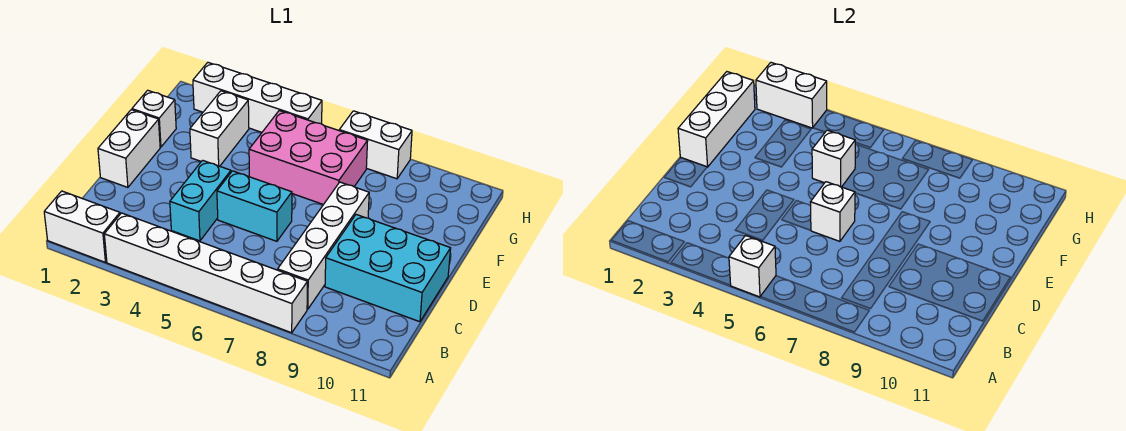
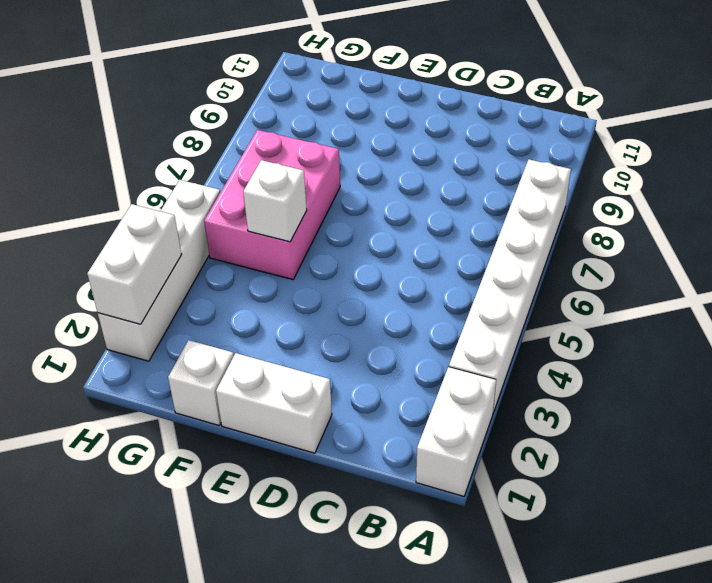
none -> white 1x4 brick [278,182,369,309]
none -> cyan 1x2 brick [170,160,231,241]
none -> cyan 2x3 brick [325,215,451,322]

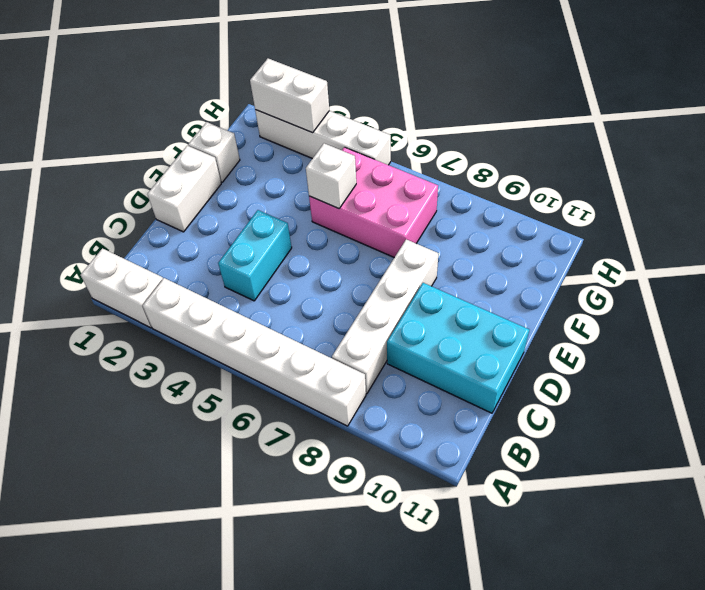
none -> cyan 1x2 brick [217,171,292,241]
none -> white 1x2 brick [190,91,249,166]
none -> white 1x2 brick [339,111,412,179]

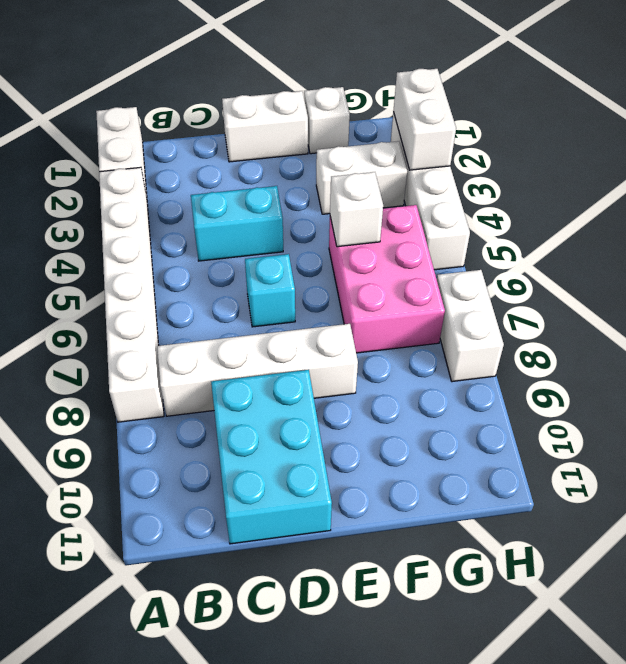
cyan 1x1 brick [245,254,295,327] -> cyan 1x2 brick [217,171,292,241]
none -> white 1x1 brick [729,235,776,297]
none -> white 1x1 brick [810,182,855,241]
none -> white 1x3 brick [678,72,755,167]

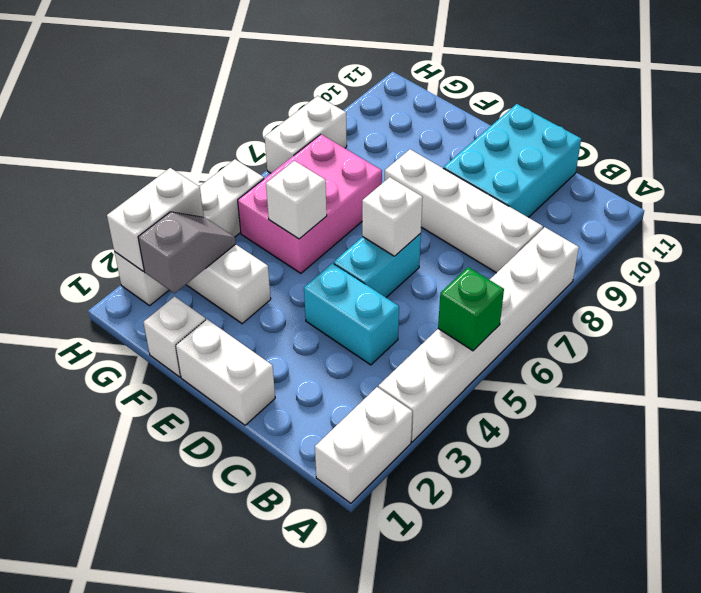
green 1x1 brick [438,267,504,351] -> white 1x1 brick [729,235,776,297]
grey 1x2 slope [138,212,236,293] -> none
none -> white 1x3 brick [678,72,755,167]

